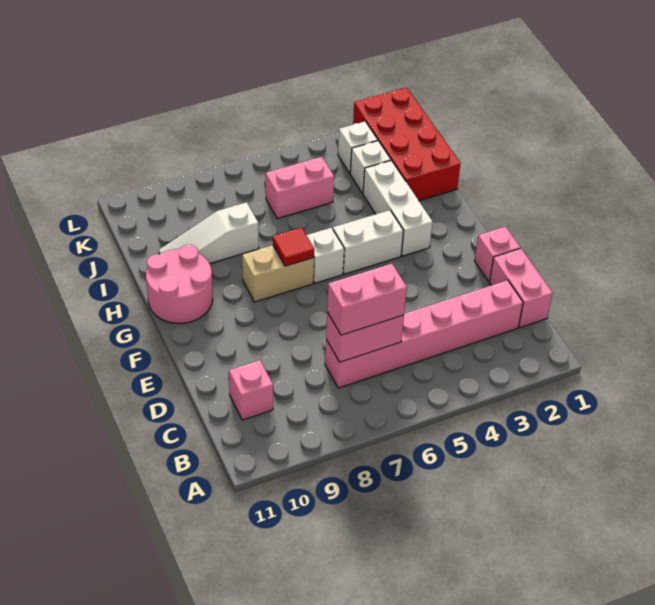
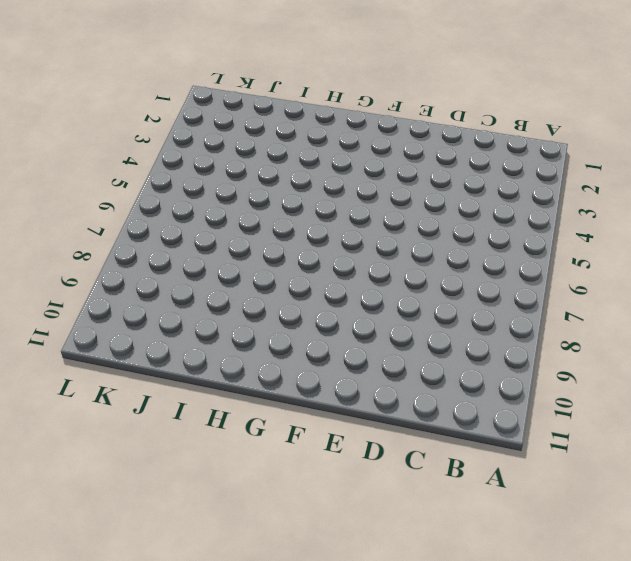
none -> pink 1x2 brick [489,248,552,327]
none -> pink 1x6 brick [325,280,523,388]
none -> pink 1x1 brick [229,360,273,420]

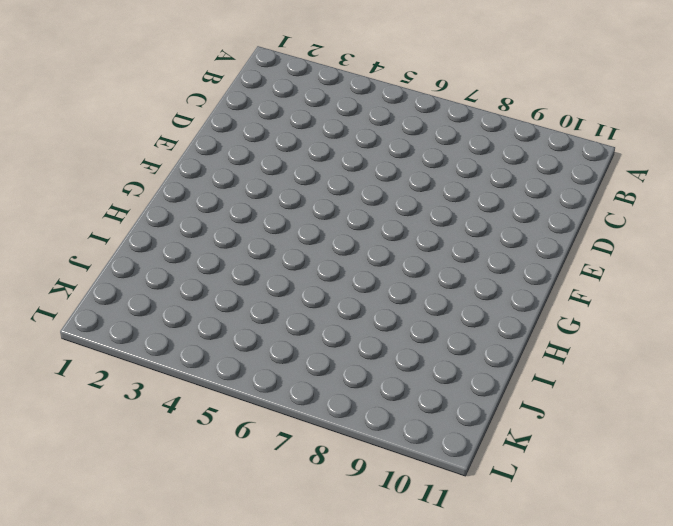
none -> pink 1x2 brick [489,248,552,327]
none -> pink 1x6 brick [325,280,523,388]
none -> pink 1x1 brick [229,360,273,420]

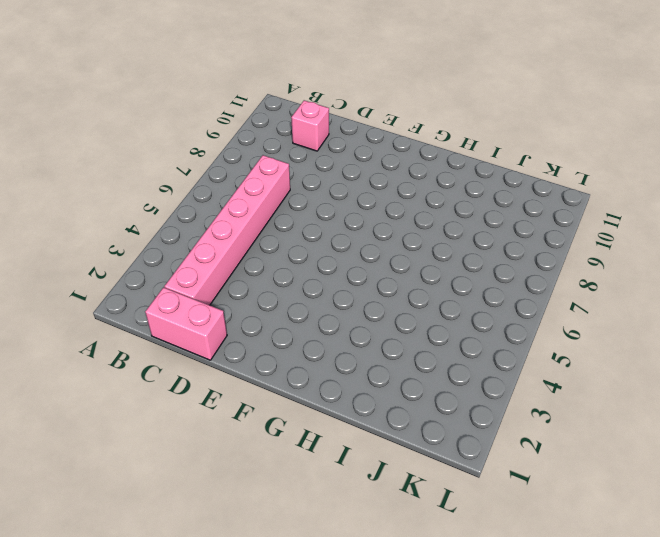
none -> pink 1x1 brick [475,227,520,282]
none -> white 1x3 brick [363,160,433,256]
none -> white 1x2 brick [333,210,403,274]

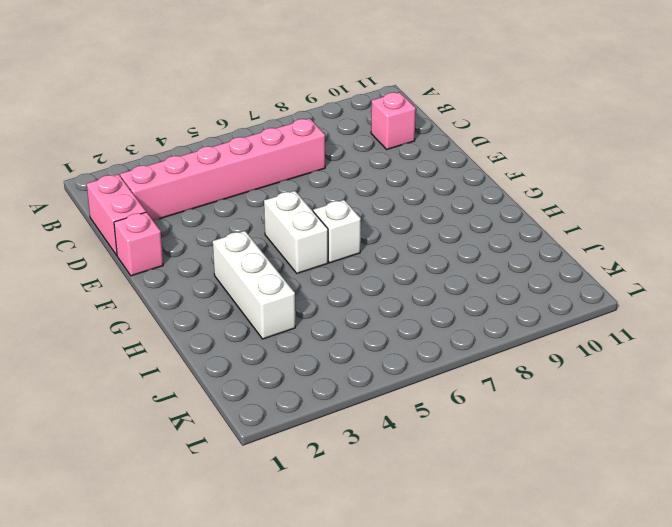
white 1x2 brick [264,191,328,273] -> white 1x2 brick turned to [333,210,403,274]
none -> tan 1x2 brick [242,245,314,302]
none -> pink 2x2 round brick [146,245,213,323]
none -> red 2x4 brick [353,88,461,201]

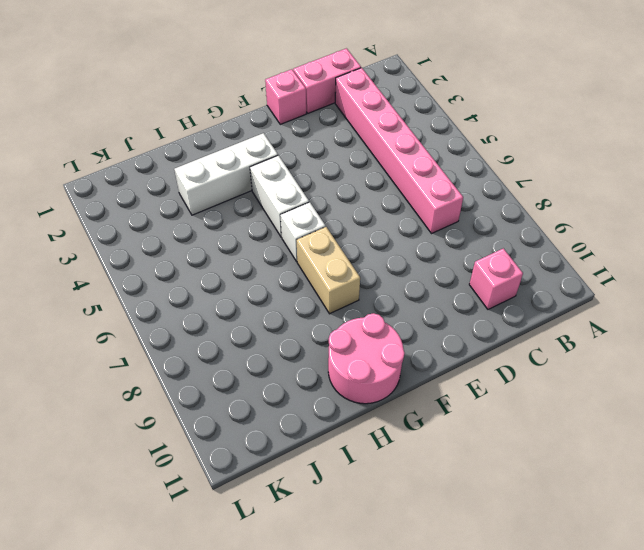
none -> red 2x4 brick [353,88,461,201]
none -> white 1x3 slope [159,202,259,264]
none -> white 1x1 brick [350,141,391,193]

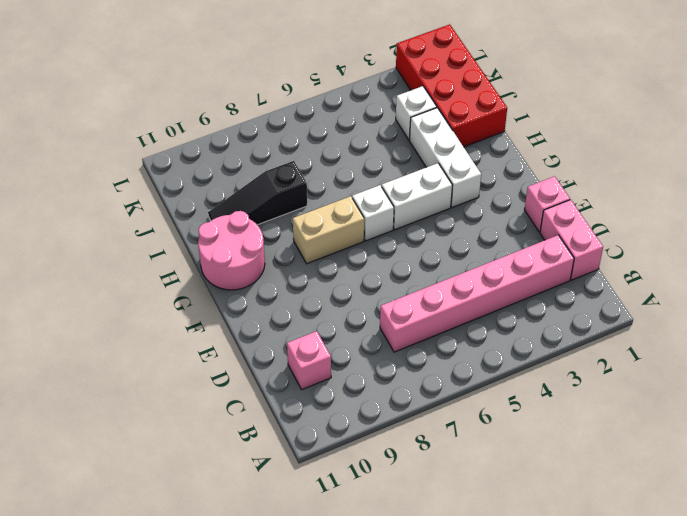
black 1x3 slope [208,161,307,225] -> white 1x3 slope [159,202,259,264]
none -> pink 1x2 brick [266,157,334,219]
none -> white 1x1 brick [338,121,378,173]
none -> pink 1x2 brick [326,312,404,362]

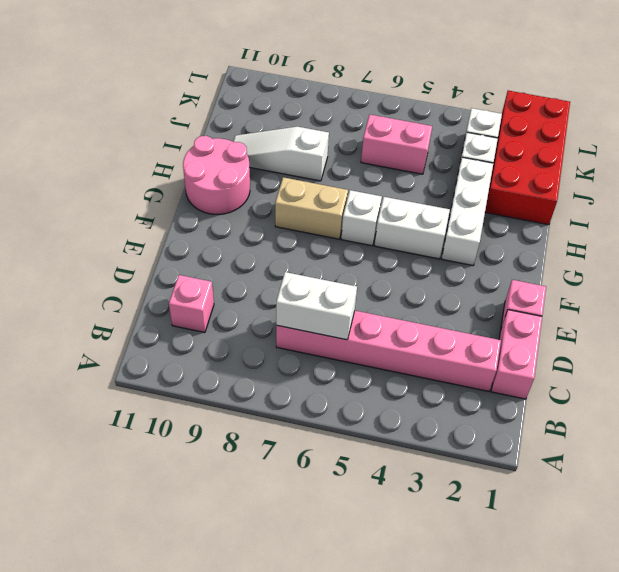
white 1x2 brick [276,272,357,340] -> pink 1x2 brick [326,312,404,362]
none -> red 1x1 tile [273,227,314,266]
none -> pink 1x2 brick [327,264,407,335]

